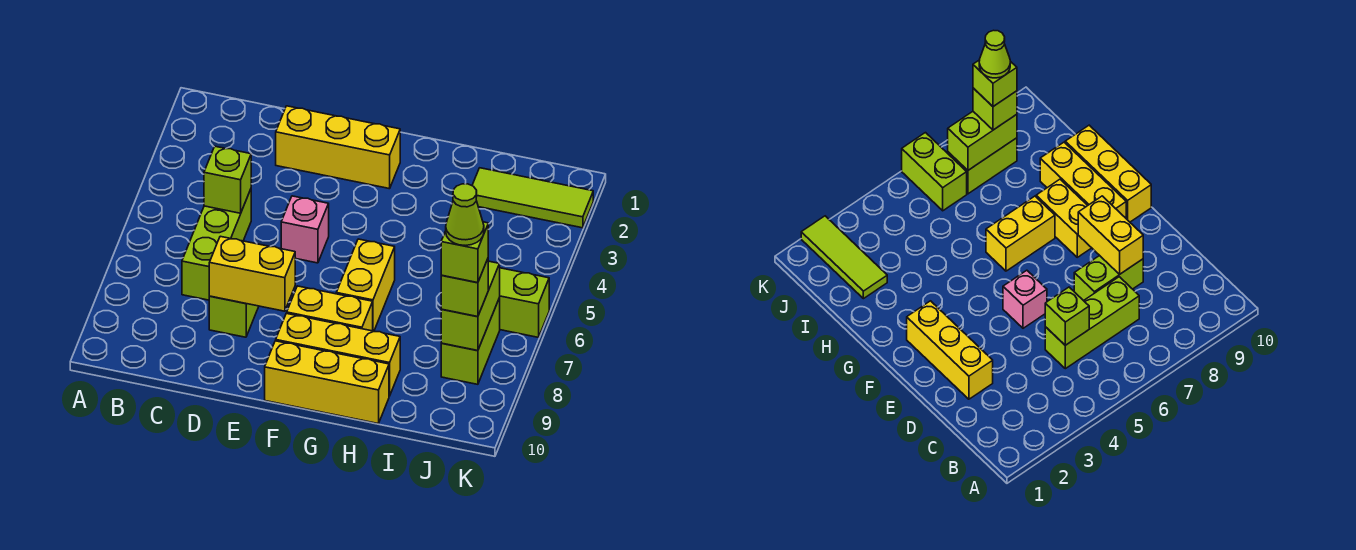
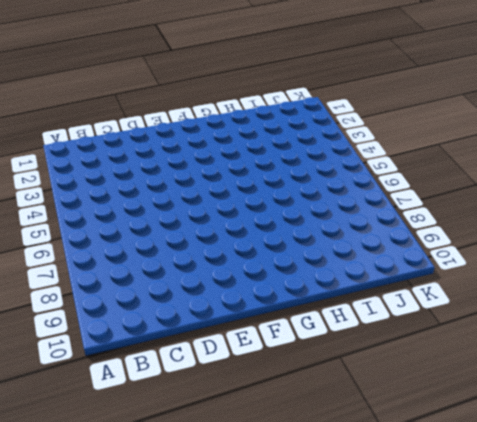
none -> lime 1x3 brick [182,189,251,300]
none -> yellow 1x3 brick [276,106,400,189]
none -> lime 1x2 brick [209,296,259,337]

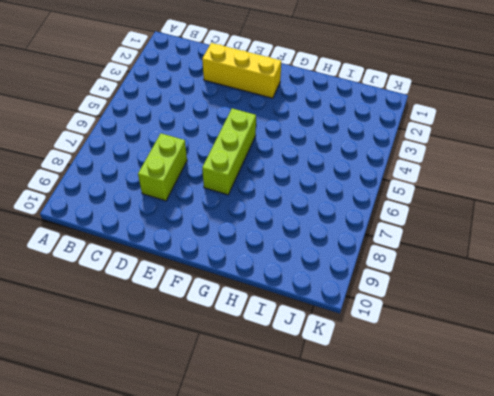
lime 1x3 brick [202,108,256,195] -> lime 1x3 brick moved to [182,189,251,300]
none -> pink 1x1 brick [281,196,329,263]
none -> yellow 1x2 brick [287,286,373,331]
none -> yellow 1x3 brick [276,313,400,396]

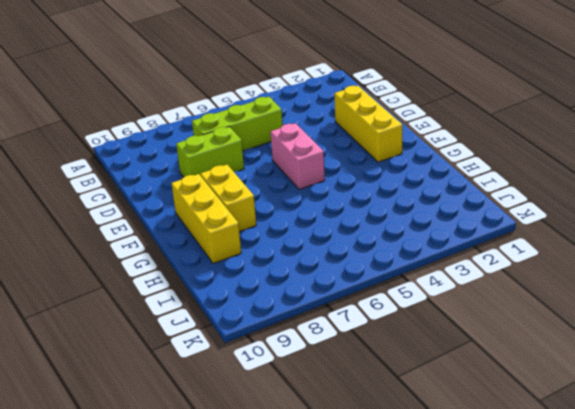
pink 1x2 brick [271,123,325,190] -> pink 1x1 brick [281,196,329,263]
none -> yellow 1x3 brick [265,341,389,423]
none -> yellow 1x2 brick [336,239,395,331]
none -> lime 1x3 tile [472,168,593,228]

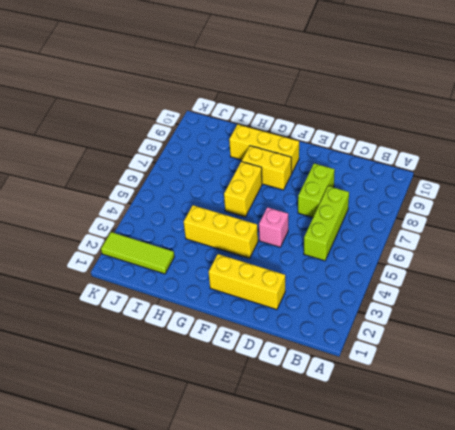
yellow 1x3 brick [184,205,258,258] -> yellow 1x3 brick moved to [265,341,389,423]
none -> lime 1x2 brick [499,268,549,337]
none -> lime 1x2 brick [441,298,500,384]
none -> lime 1x1 brick [204,146,251,213]

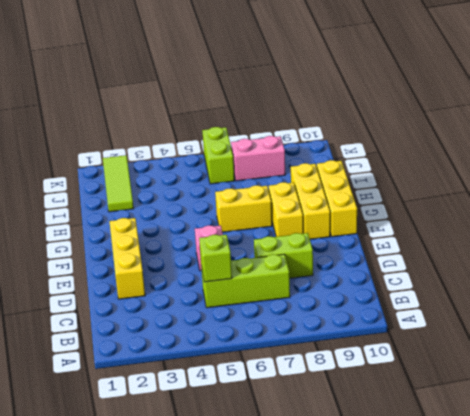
pink 1x2 brick [231,136,285,181] -> lime 1x2 brick [441,298,500,384]
none -> yellow 1x2 brick [209,236,295,311]
none -> lime 1x2 brick [441,261,500,351]
none -> lime 1x1 brick [441,259,488,317]

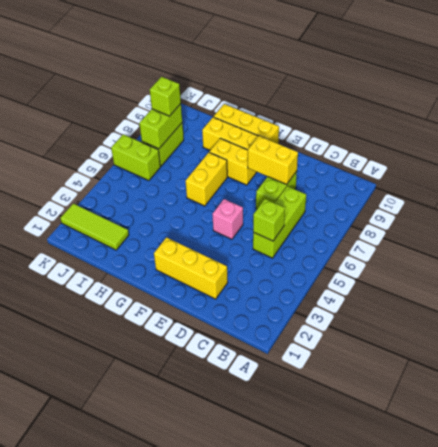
none -> lime 1x1 brick [441,222,488,283]
none -> lime 1x1 cone [446,184,484,245]

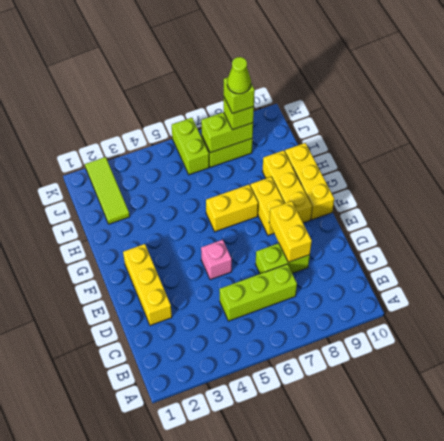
none -> lime 1x1 brick [204,146,251,213]

